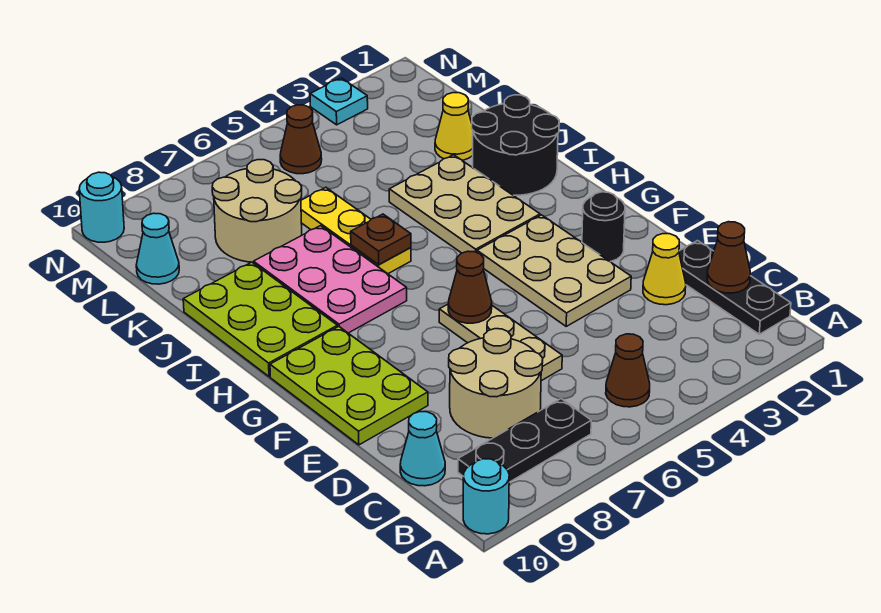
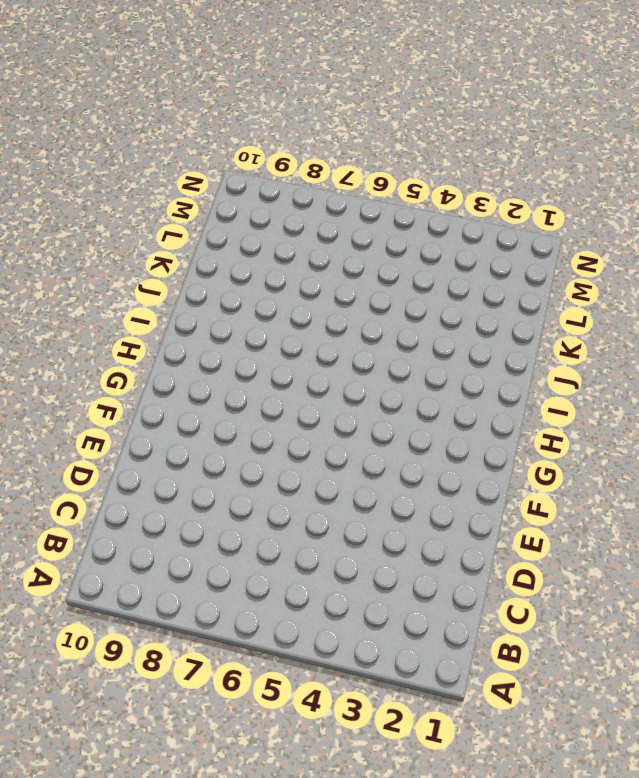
none -> cyan 1x1 round brick [463,459,509,534]
none -> black 1x3 plate [679,241,791,334]
none -> brown 1x1 cone [606,334,650,407]

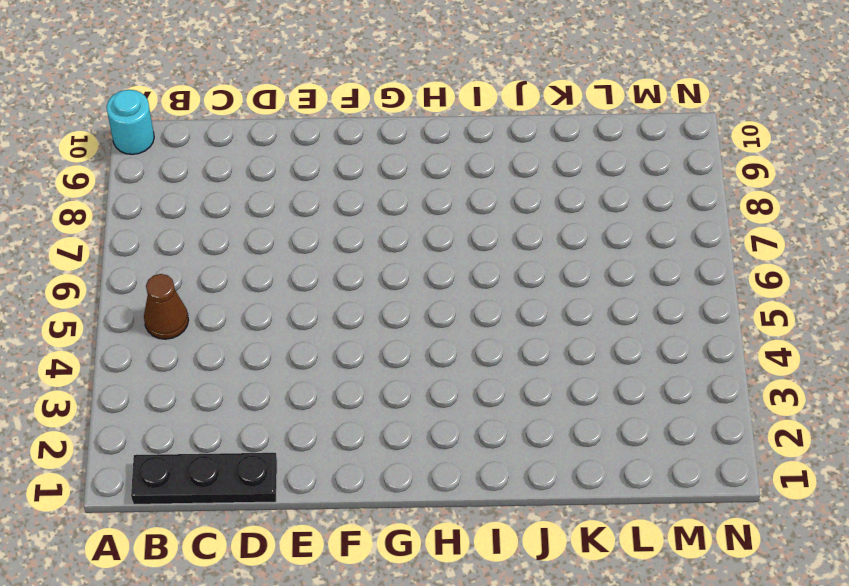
none -> black 1x3 plate [458,399,591,482]
none -> tan 2x2 round brick [449,329,543,438]
none -> cyan 1x1 cone [400,412,445,486]

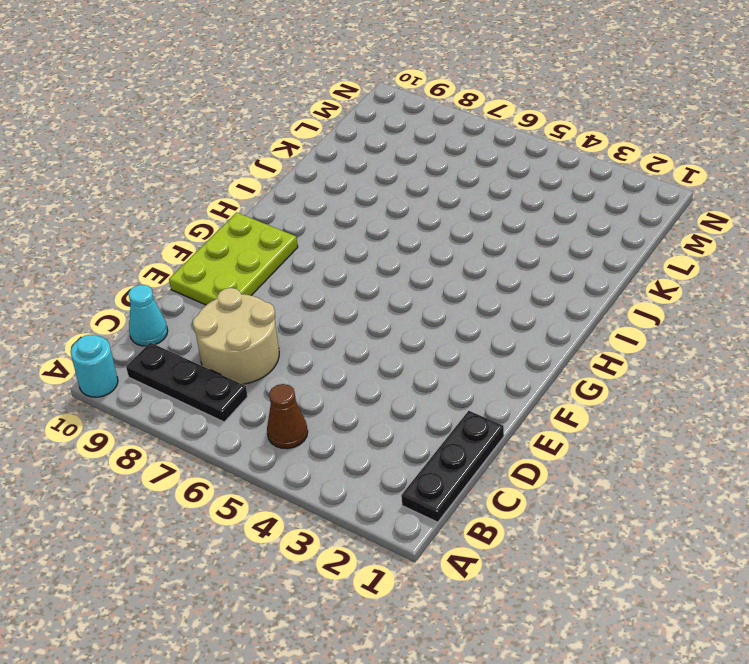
none -> yellow 1x1 cone [643,234,686,305]
none -> tan 1x3 plate [439,304,562,381]
none -> tan 2x3 plate [477,215,631,326]

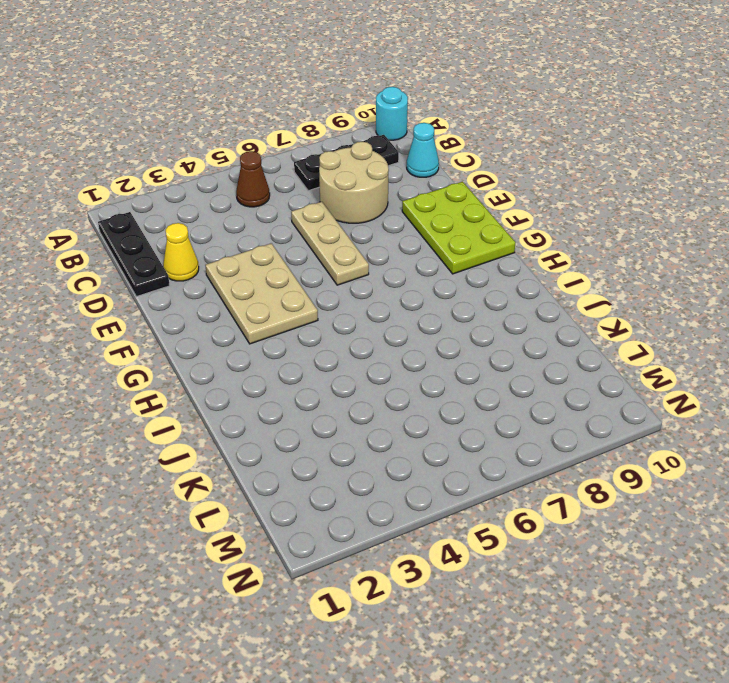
none -> black 1x1 round brick [582,192,625,262]
none -> tan 2x3 plate [389,155,540,253]
none -> pink 2x3 plate [254,226,407,333]

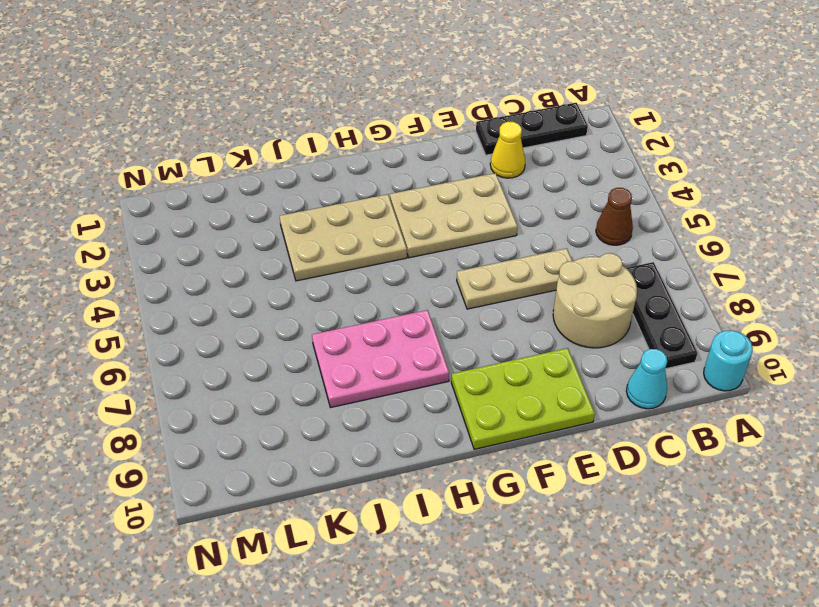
none -> black 1x1 round brick [582,192,625,262]
none -> lime 2x3 plate [183,262,338,377]
none -> black 2x2 round brick [472,95,559,195]

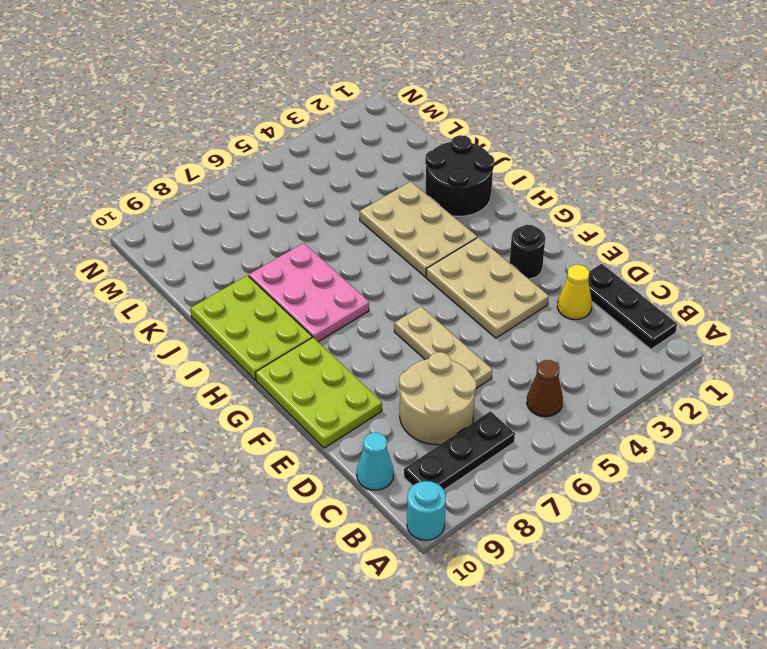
none -> yellow 1x3 plate [301,187,411,274]
none -> yellow 1x1 cone [435,93,473,160]
none -> tan 2x2 round brick [212,160,302,262]

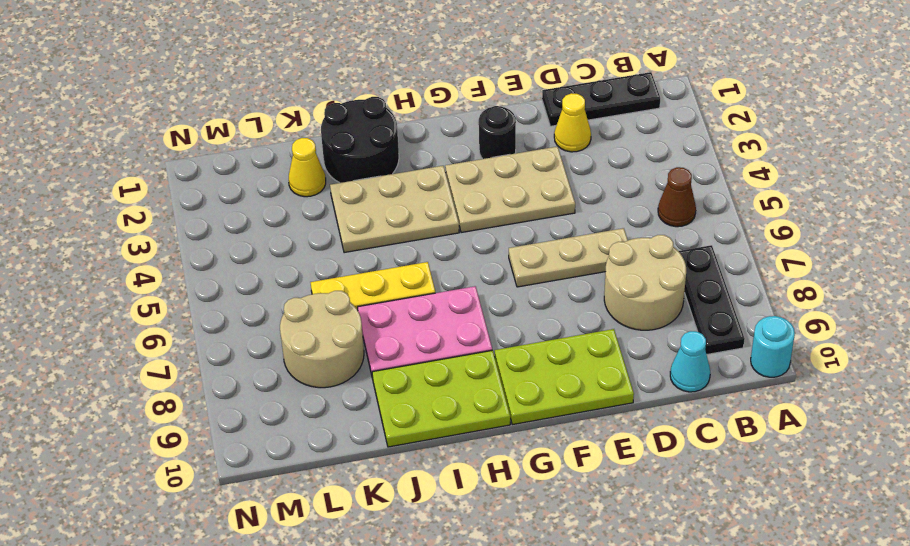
none -> cyan 1x1 cone [136,213,179,284]
none -> brown 1x1 cone [280,105,322,174]
none -> cyan 1x1 plate [310,78,368,125]

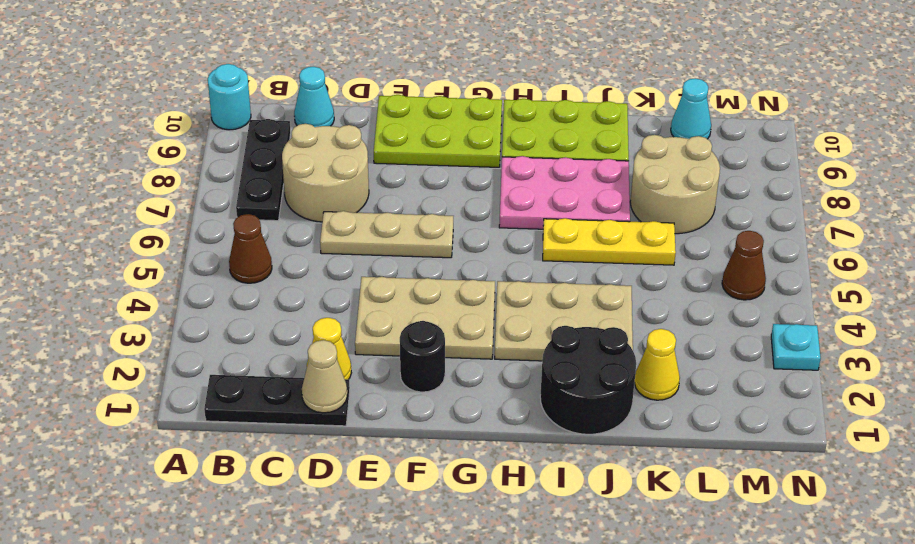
tan 1x1 cone [302,340,347,413] -> none
none -> cyan 1x1 round brick [79,172,124,242]
none -> brown 1x1 cone [707,222,750,293]
none -> brown 1x1 cone [448,251,492,323]

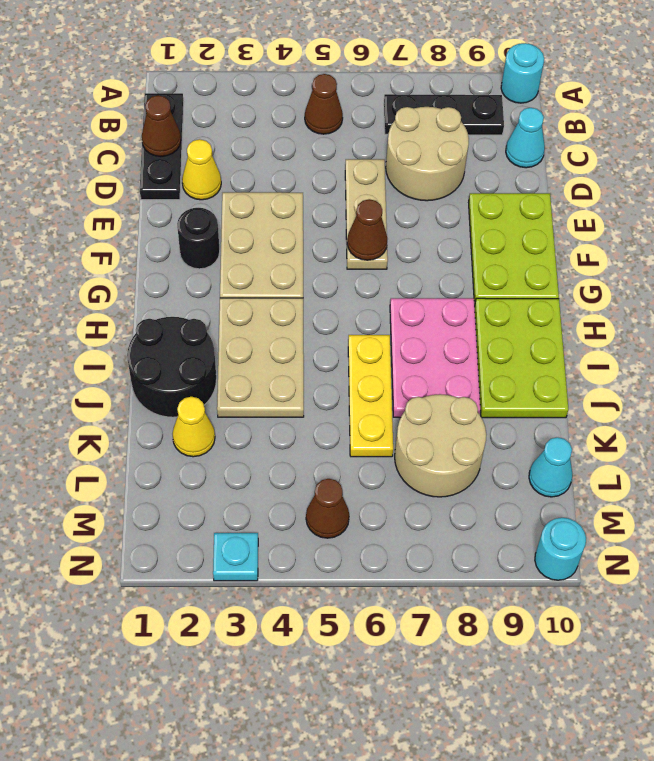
none -> brown 1x1 plate [351,214,411,265]

